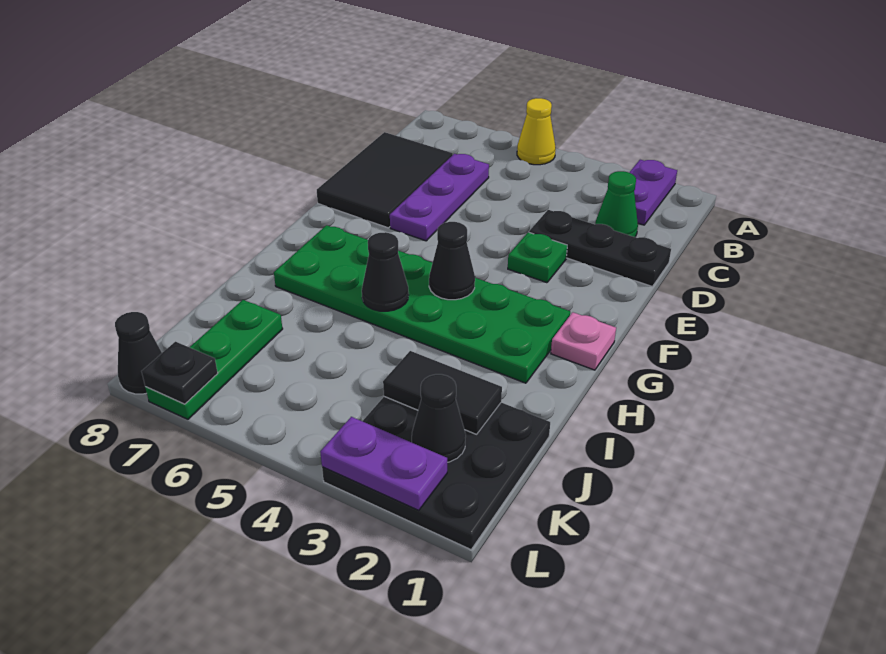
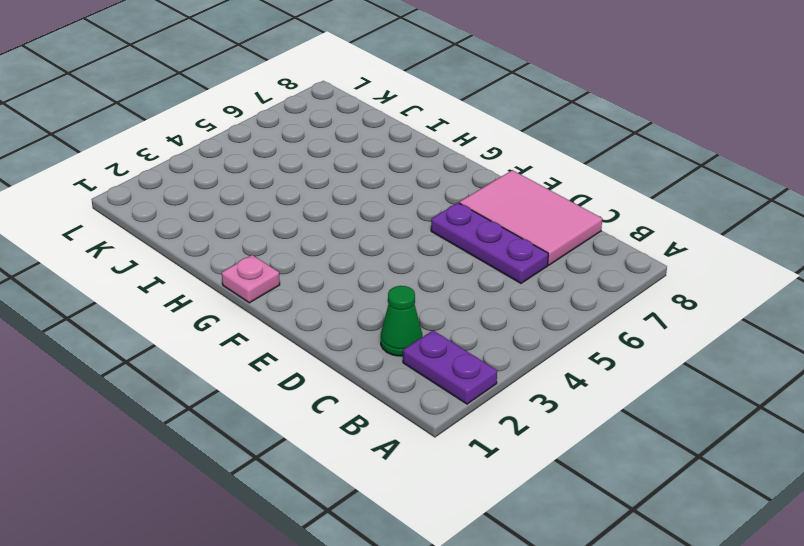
pink 2x3 tile [459,170,602,265] -> black 2x3 tile [317,132,453,228]
none -> yellow 1x1 cone [517,98,556,165]
none -> black 1x3 plate [529,210,671,287]
none -> green 1x1 plate [508,232,567,283]

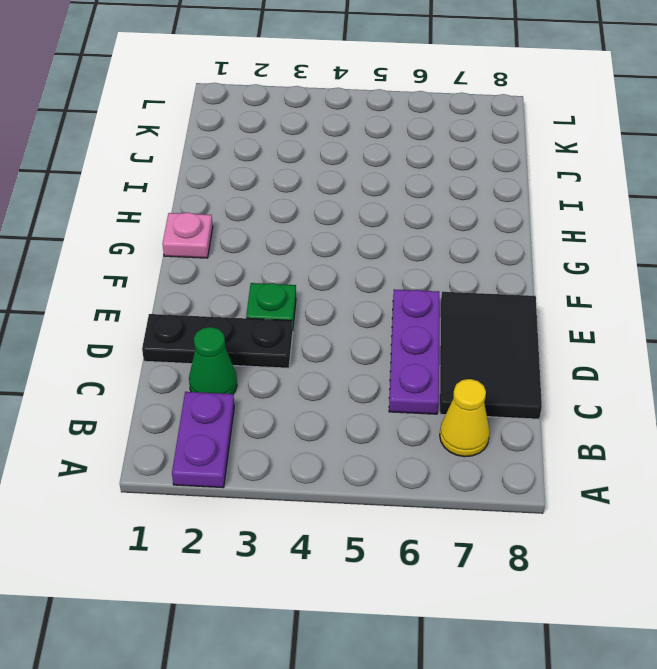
yellow 1x1 cone [440,379,490,457] -> yellow 1x1 cone moved to [517,98,556,165]
none -> green 2x6 plate [274,225,570,383]
none -> black 3x3 plate [322,397,550,550]
none -> green 1x3 plate [145,300,283,419]

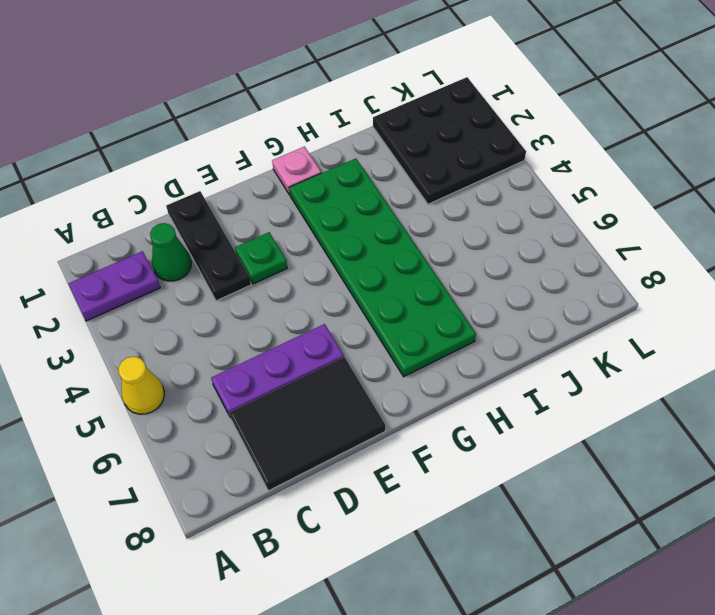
none -> green 1x3 plate [145,300,283,419]
none -> black 1x1 cone [115,312,162,394]
none -> black 1x1 cone [429,222,475,300]

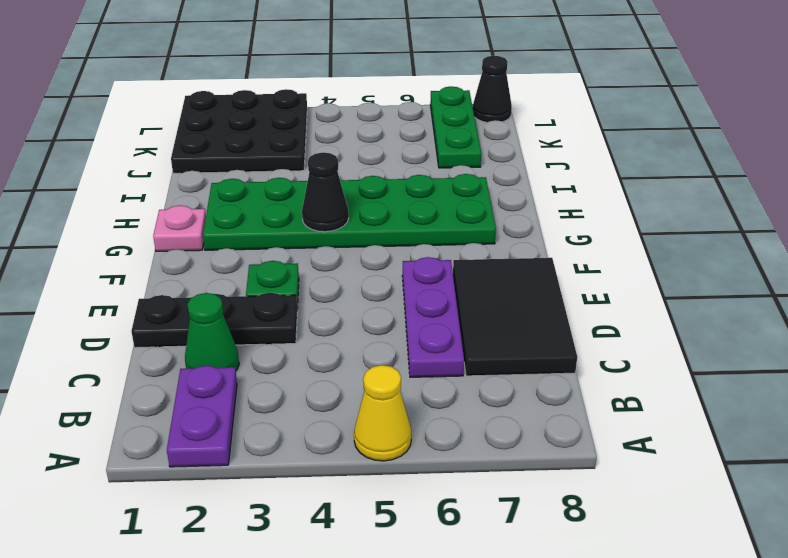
none -> black 1x1 cone [362,232,409,311]
none -> black 1x2 tile [383,351,502,434]
none -> black 1x1 cone [412,374,466,462]

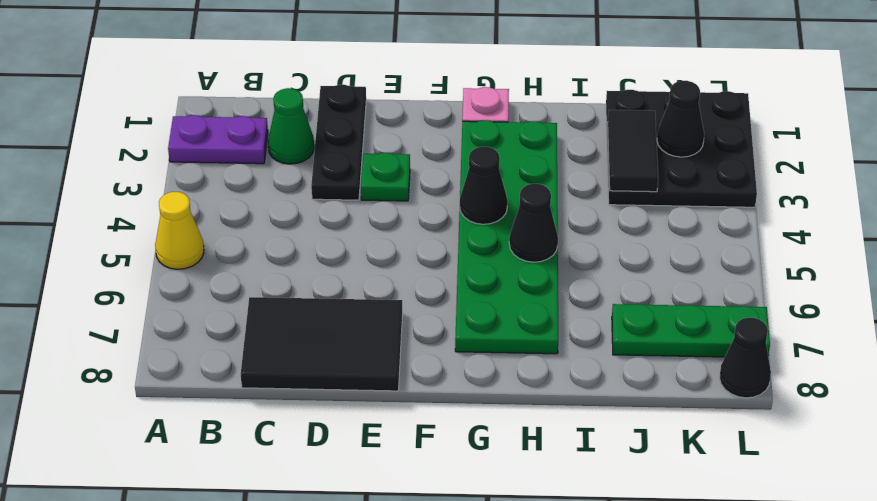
none -> purple 1x3 plate [390,154,489,241]
none -> purple 1x2 plate [320,417,447,510]
none -> black 1x1 plate [142,342,218,404]

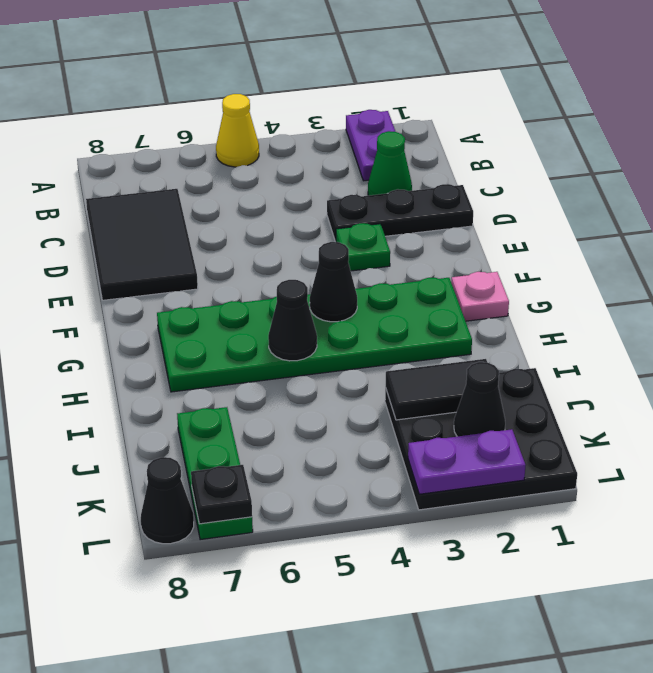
none -> purple 1x3 plate [390,154,489,241]

